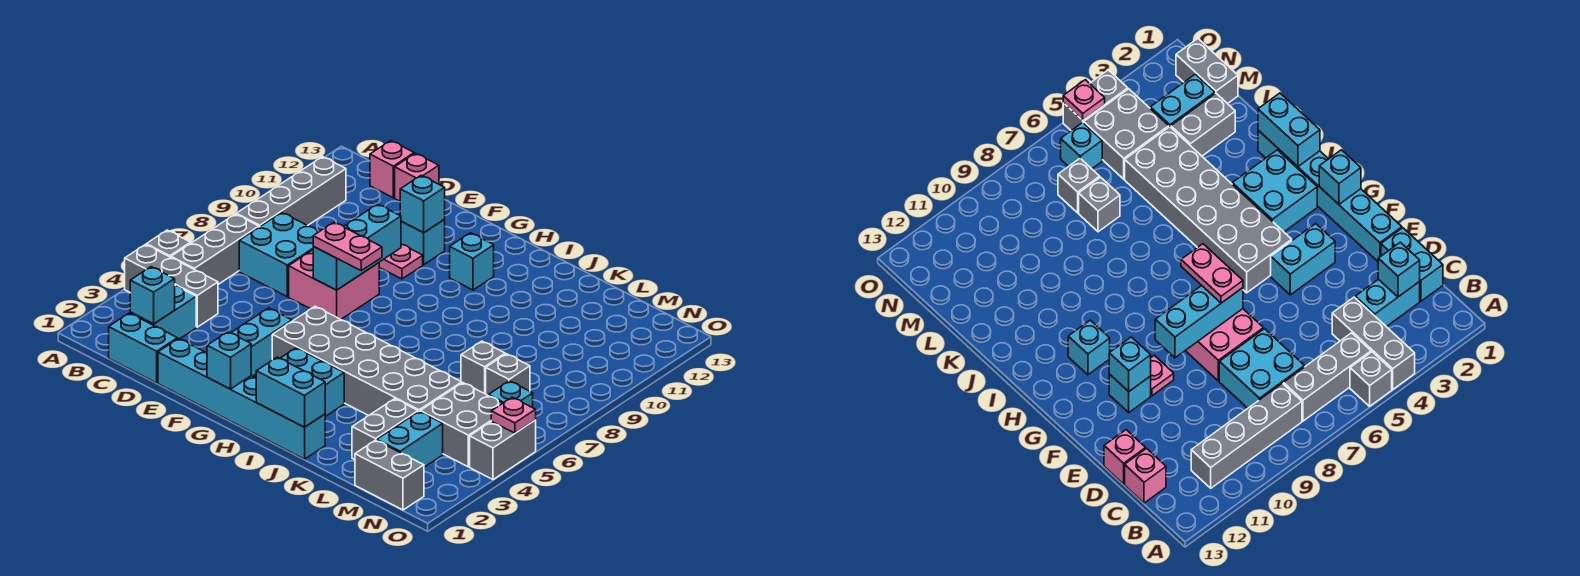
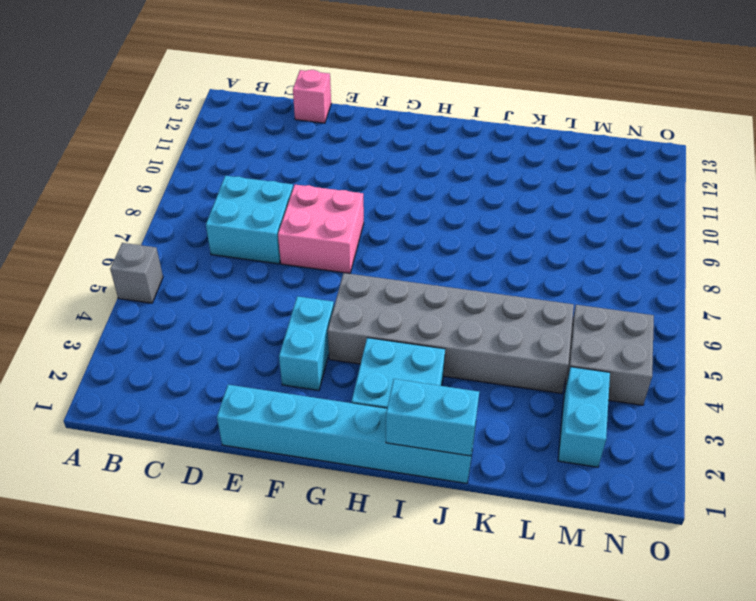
none -> grey 1x3 brick [125,245,218,327]
none -> grey 1x3 brick [171,214,259,284]
none -> grey 1x4 brick [236,157,346,227]
none -> cyan 1x2 brick [109,313,177,383]

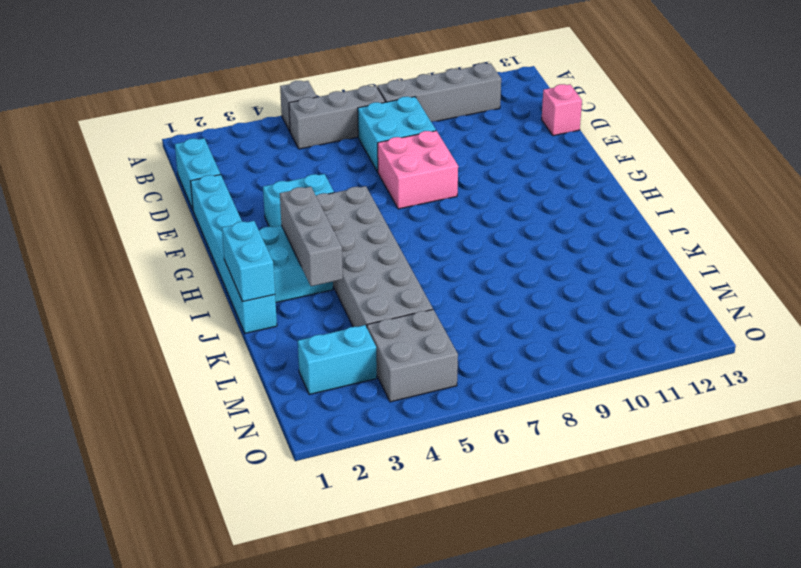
grey 1x3 brick [280,187,343,286] -> grey 1x3 brick moved to [125,245,218,327]
none -> cyan 1x2 brick [130,286,196,339]
none -> pink 1x1 brick [370,141,414,198]
none -> pink 1x1 plate [379,244,423,279]
none -> cyan 1x1 brick [401,220,445,264]

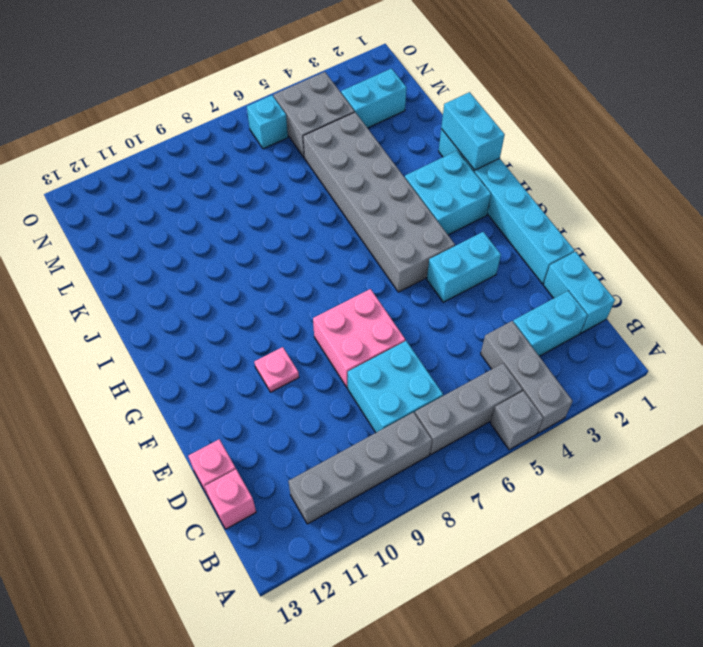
none -> cyan 1x1 brick [401,220,445,264]
none -> cyan 1x1 brick [450,233,494,290]
none -> grey 1x2 brick [352,399,418,460]
none -> grey 1x1 brick [461,341,505,394]

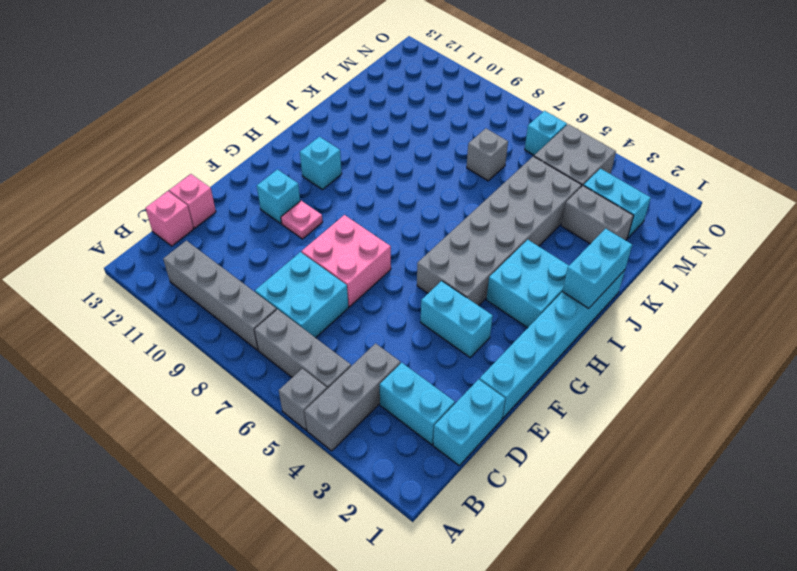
none -> grey 1x2 brick [355,440,424,510]
none -> grey 1x1 brick [486,354,530,396]
none -> grey 1x2 brick [470,420,536,480]
none -> cyan 1x1 brick [130,267,175,324]

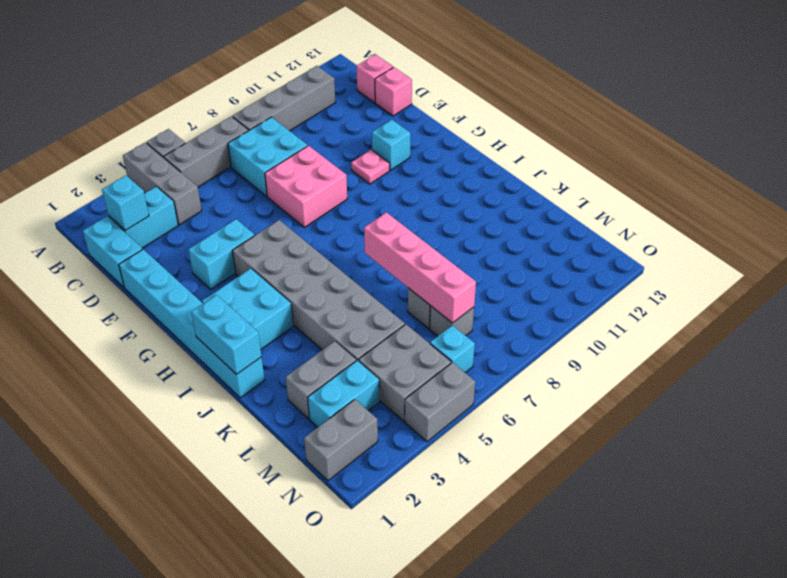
pink 1x4 brick [364,212,476,323] -> none
grey 1x2 brick [304,399,378,481] -> grey 1x2 brick turned to [355,440,424,510]
none -> cyan 1x1 brick [450,233,494,290]
none -> cyan 1x3 brick [313,204,401,290]
none -> cyan 1x1 brick [400,175,445,233]
none -> cyan 1x1 brick [207,332,251,389]

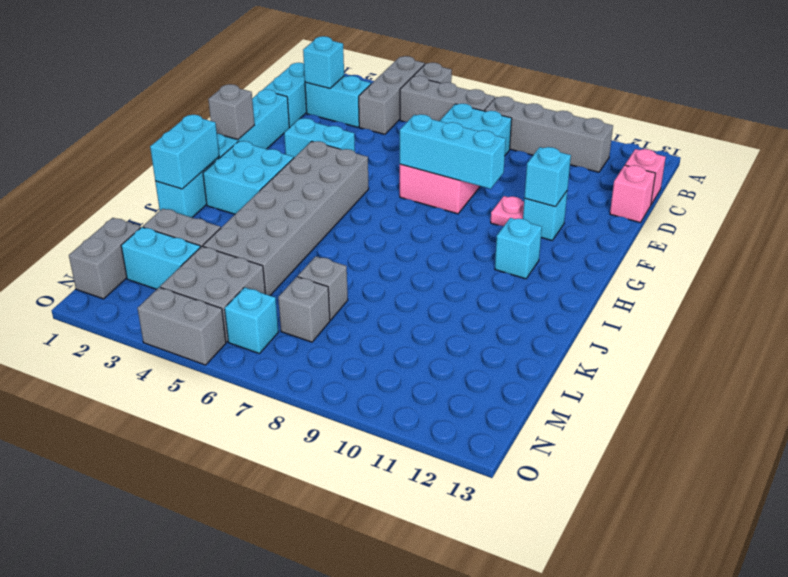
grey 1x1 brick [208,84,254,140] -> cyan 1x1 brick [207,332,251,389]
none -> pink 1x1 plate [491,397,536,433]
none -> pink 1x2 plate [313,222,382,271]

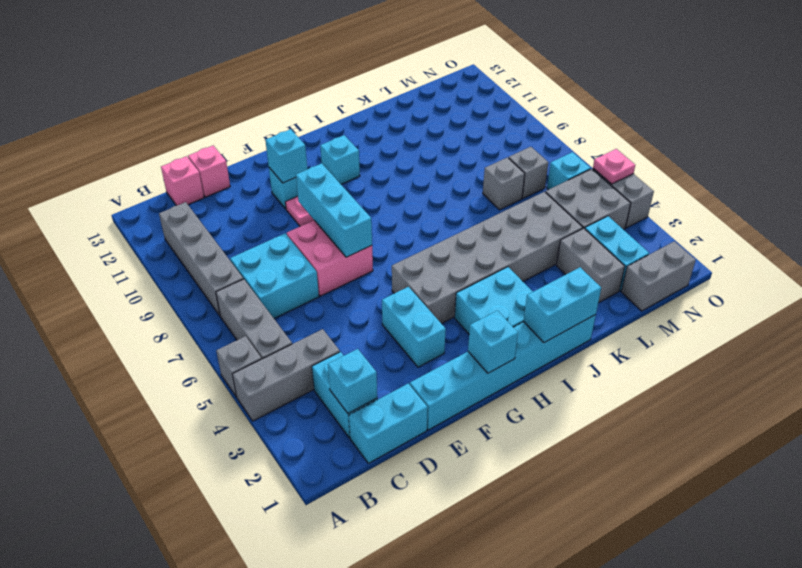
none -> pink 1x2 plate [313,222,382,271]

